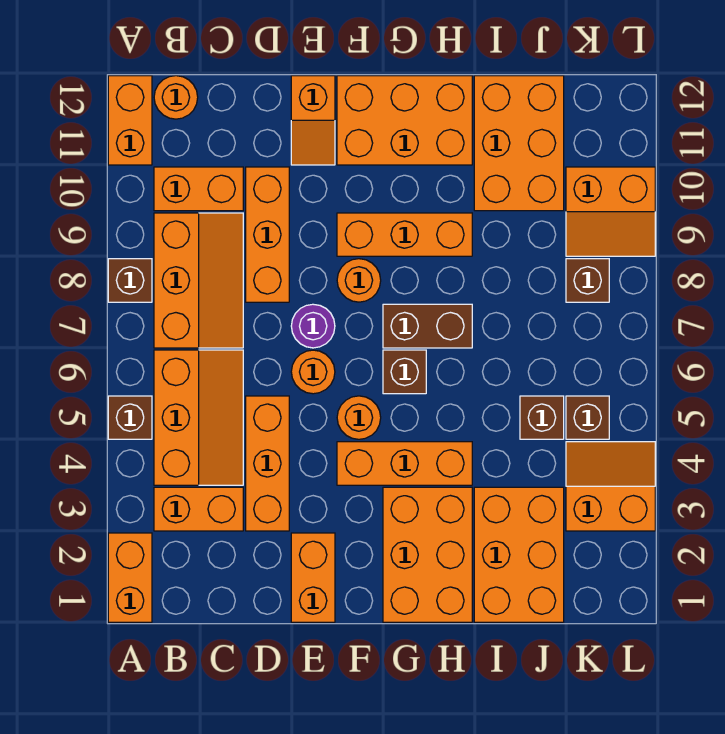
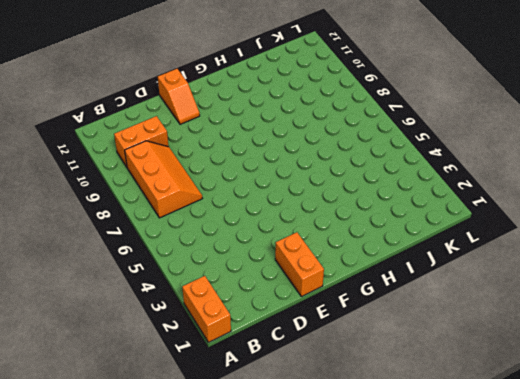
none -> brown 1x1 brick [108,396,152,439]
none -> brown 1x1 brick [108,259,152,302]
none -> orange 1x2 brick [108,76,152,165]
none -> orange 1x2 brick [154,487,243,531]

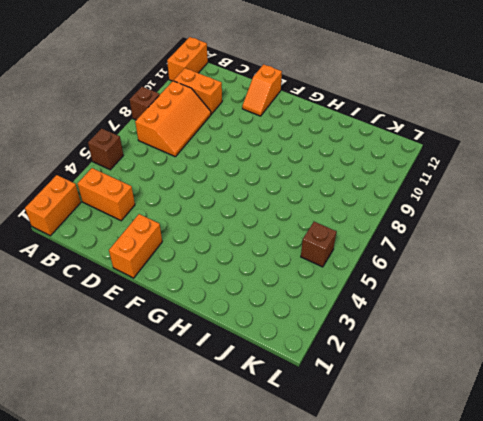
none -> orange 2x3 slope [154,350,243,485]
none -> orange 1x1 round brick [154,76,198,119]
none -> orange 1x3 brick [246,396,289,531]
none -> orange 1x3 brick [246,167,289,302]

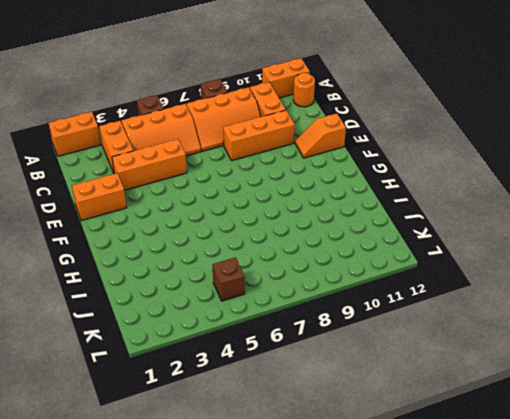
none -> orange 1x1 round brick [291,350,335,394]
none -> purple 1x1 round brick [291,304,335,348]
none -> orange 1x3 brick [337,442,472,485]
none -> orange 1x1 round brick [337,396,381,439]

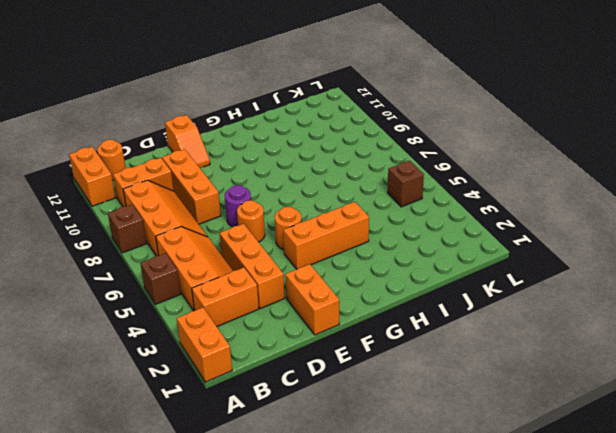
none -> orange 1x1 round brick [337,259,381,302]
none -> orange 1x3 brick [337,213,472,256]
none -> orange 2x3 brick [337,76,472,165]
none -> orange 2x3 brick [383,487,472,622]

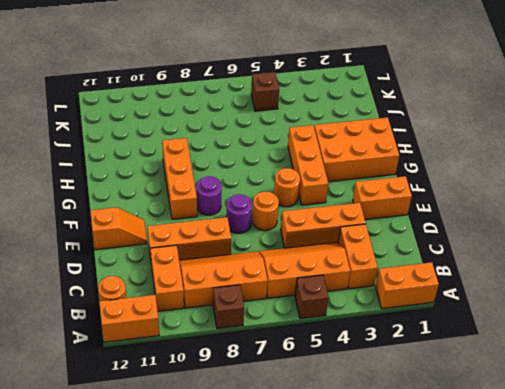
purple 1x1 round brick [196,176,222,215] -> orange 1x1 round brick [337,259,381,302]
none -> orange 2x3 brick [337,76,472,165]
none -> brown 1x1 brick [383,350,426,394]
none -> brown 1x2 brick [383,304,472,348]
none -> orange 2x3 brick [474,487,564,622]

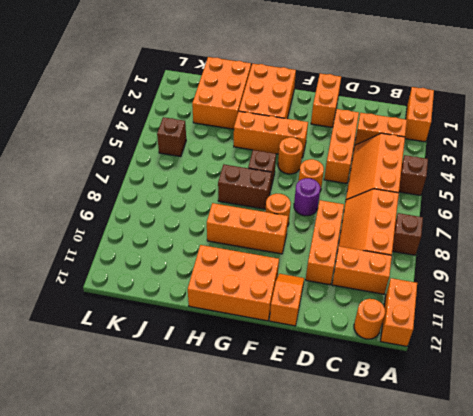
none -> orange 2x3 brick [474,76,564,211]
none -> brown 1x1 brick [520,396,564,439]
none -> orange 2x2 slope [566,442,655,531]
none -> brown 1x1 brick [566,259,609,302]

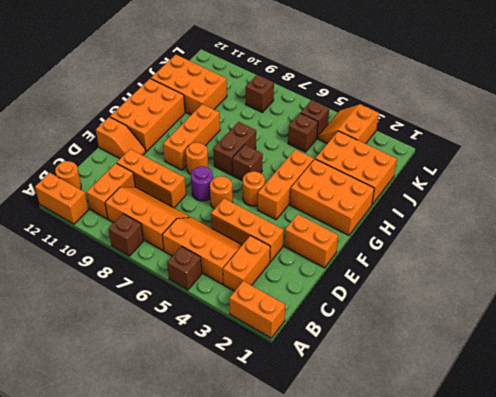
none -> orange 2x2 slope [566,167,655,256]

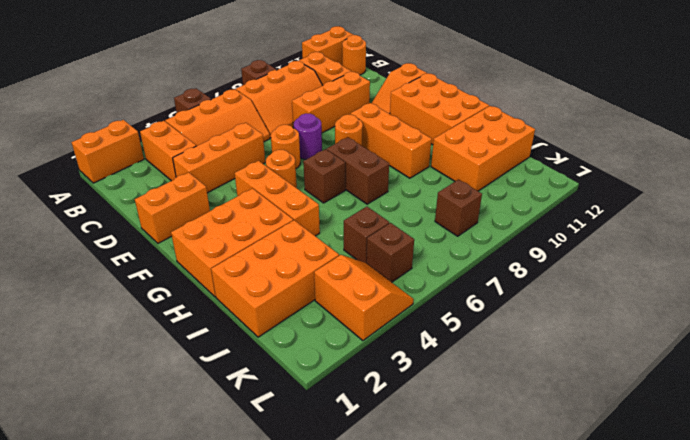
none -> orange 2x2 slope [566,167,655,256]

